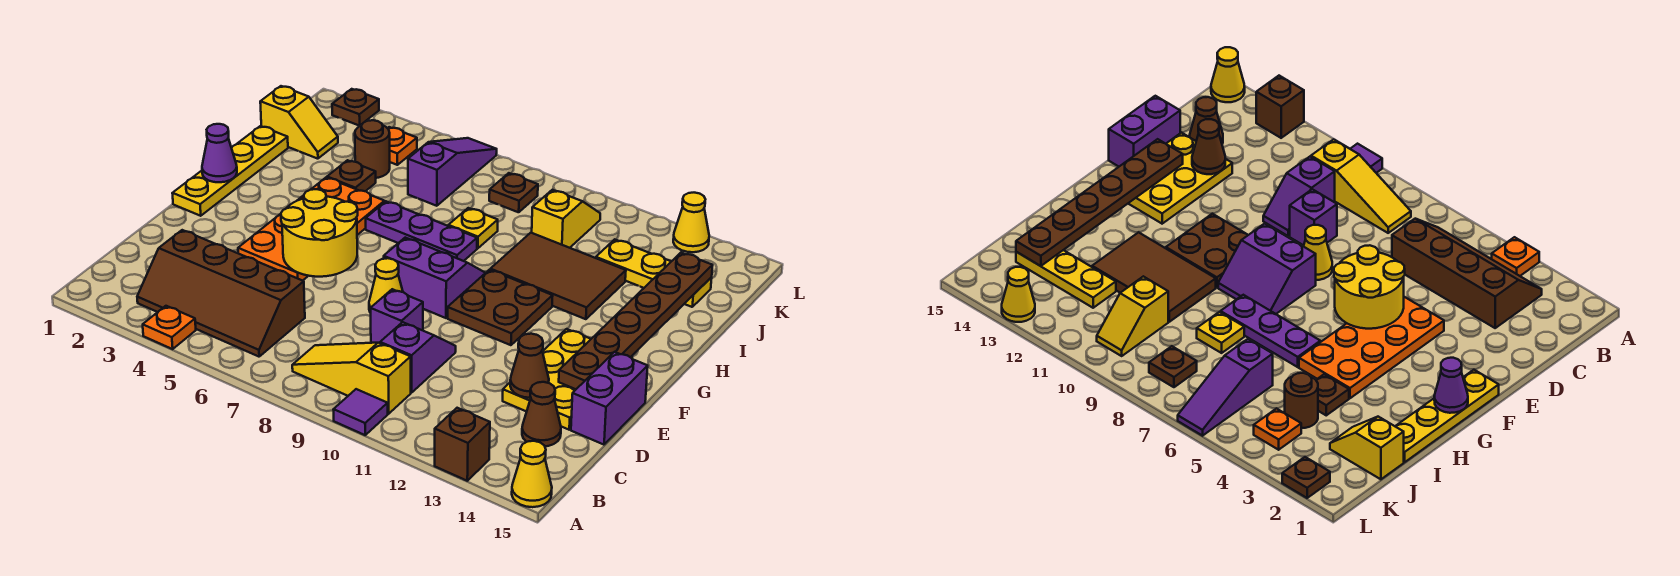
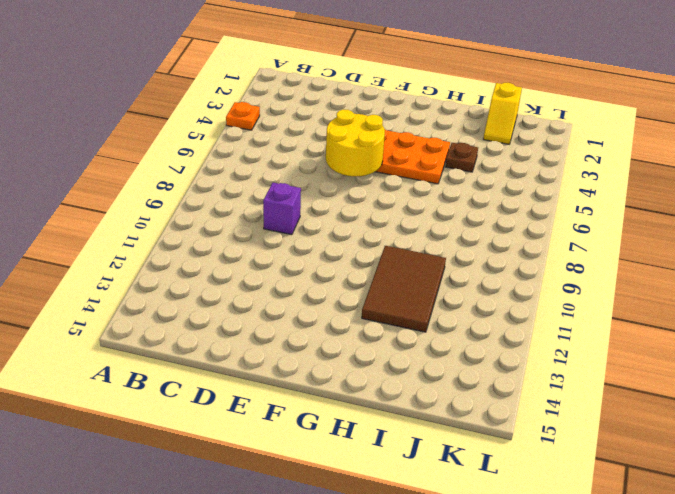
none -> purple 1x1 tile [333,389,388,435]
none -> brown 1x1 brick [435,408,490,481]
none -> yellow 1x1 cone [512,441,552,507]
none -> brown 2x4 slope [137,230,305,357]

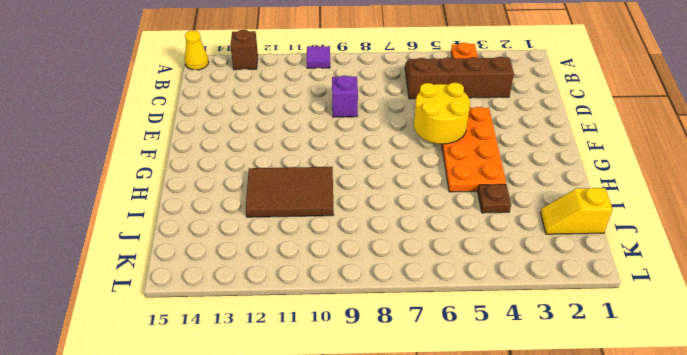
none -> yellow 1x3 slope [292,343,411,414]
none -> purple 1x2 slope [380,322,456,393]
none -> brown 1x1 cone [522,382,561,446]
none -> yellow 2x3 plate [503,329,632,430]

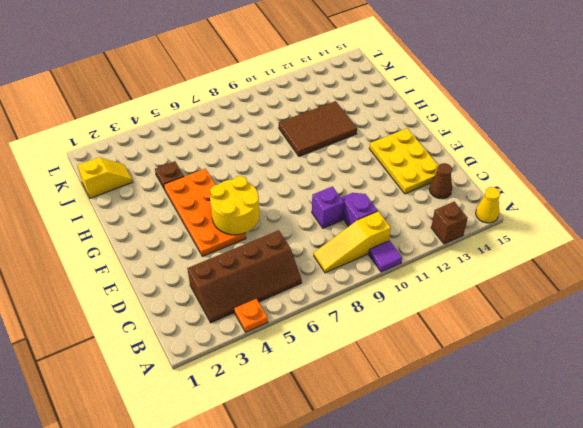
none -> purple 1x2 brick [571,352,648,445]
none -> yellow 1x1 cone [369,258,403,313]
none -> yellow 1x4 plate [172,126,288,216]
none -> purple 2x2 slope [384,238,485,318]

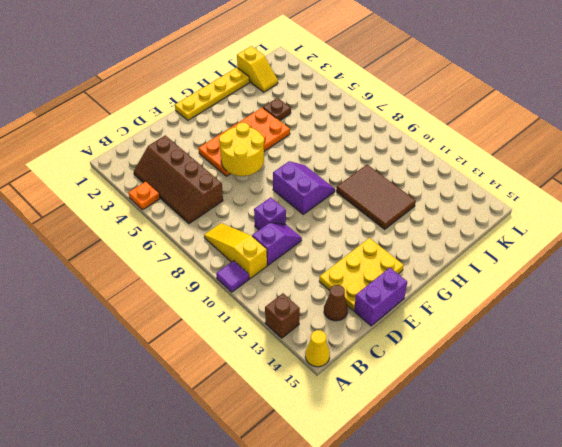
none -> yellow 1x1 cone [369,258,403,313]
none -> brown 2x2 plate [448,270,553,345]
none -> purple 1x3 plate [366,201,477,261]
none -> yellow 1x1 plate [448,208,498,248]

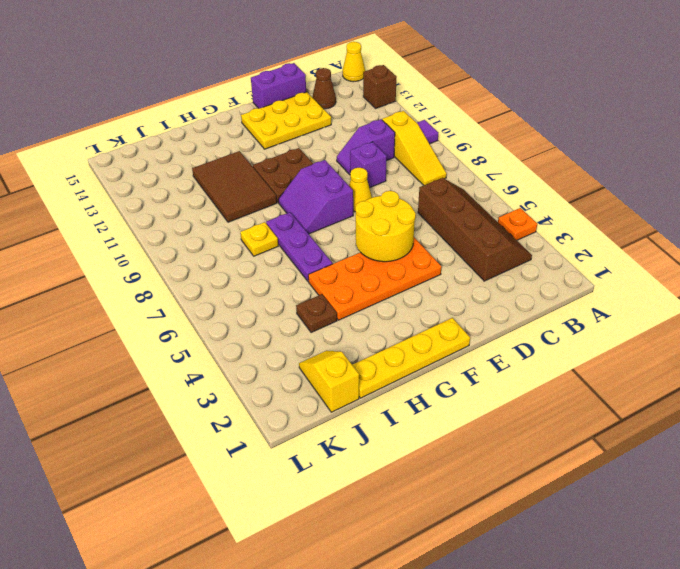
none -> brown 1x1 round brick [355,120,390,178]
none -> purple 1x3 slope [408,138,497,206]
none -> yellow 1x2 slope [532,190,600,248]
none -> yellow 1x3 plate [596,239,712,307]

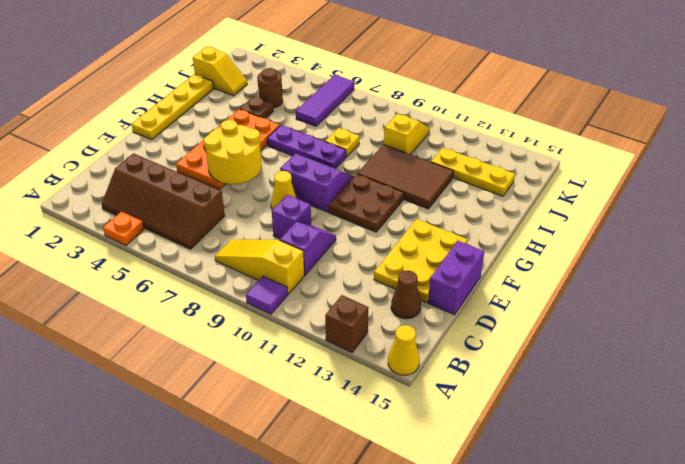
purple 1x3 tile [296,75,354,126] -> purple 1x3 slope [408,138,497,206]
none -> orange 1x1 plate [388,127,417,165]
none -> brown 1x1 plate [489,173,538,212]
none -> brown 1x1 plate [332,89,379,126]
none -> yellow 1x1 cone [673,193,709,252]

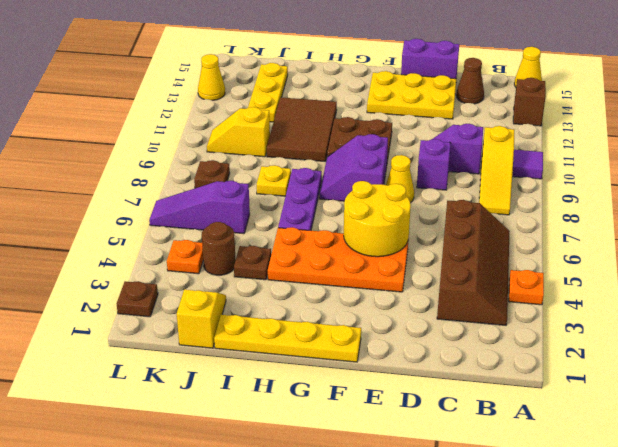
none -> brown 1x1 cone [510,334,549,398]
none -> brown 1x6 plate [559,253,713,389]
none -> purple 1x1 cone [202,124,237,182]

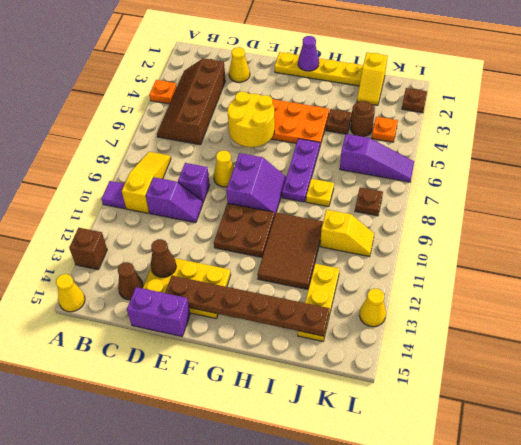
yellow 1x1 cone [229,47,250,82] -> none

